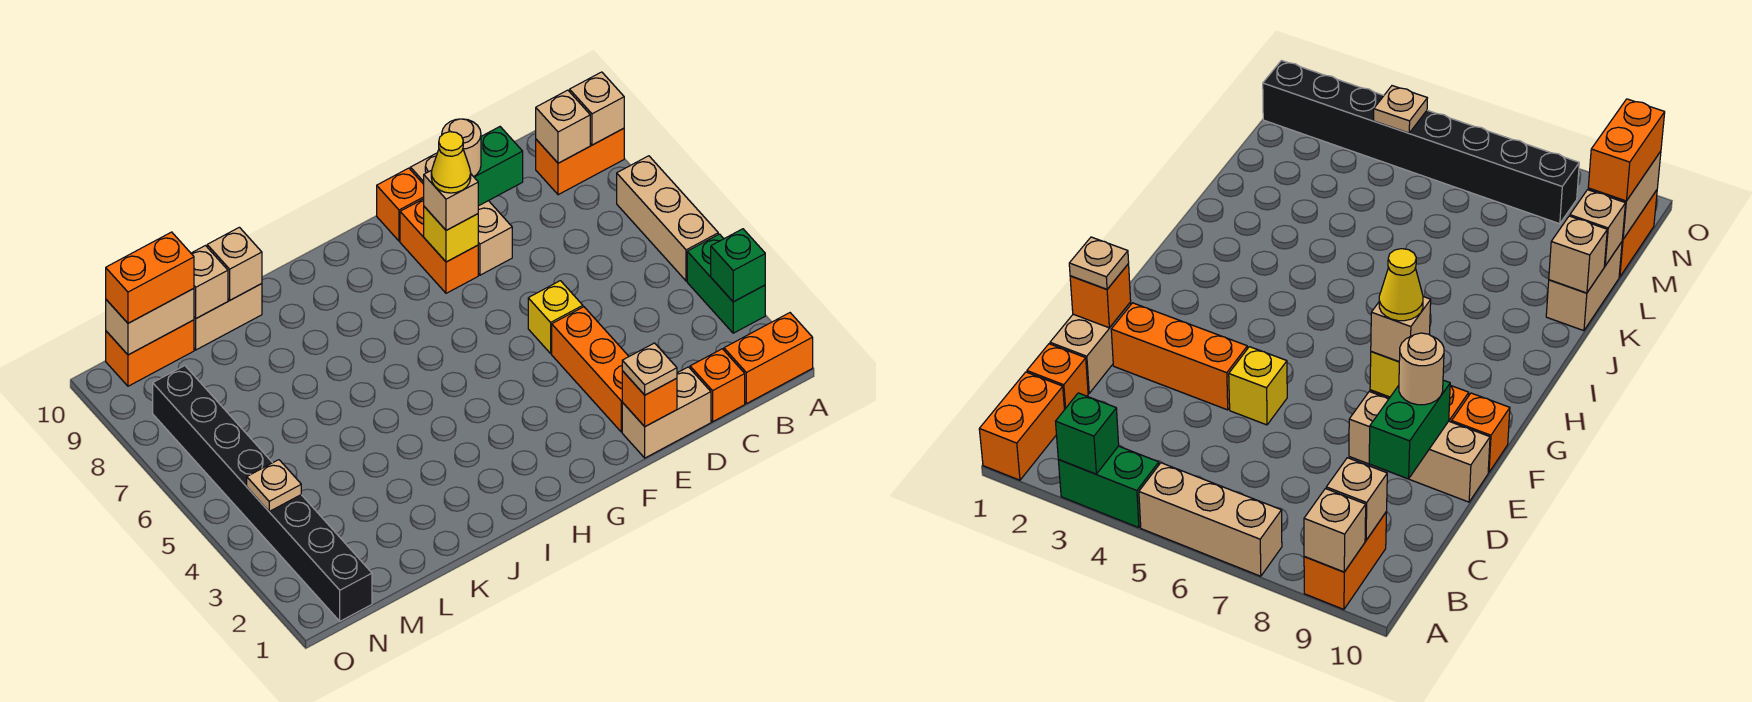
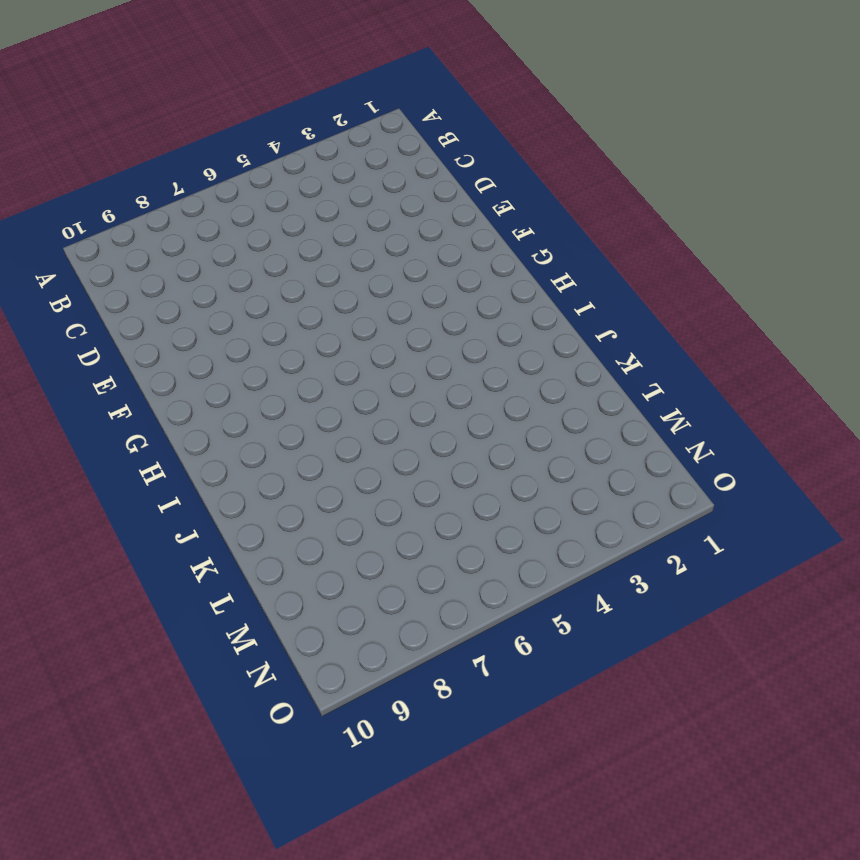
none -> orange 1x2 brick [724,313,813,404]
none -> green 1x2 brick [687,234,765,333]
none -> tan 1x3 brick [617,156,718,281]

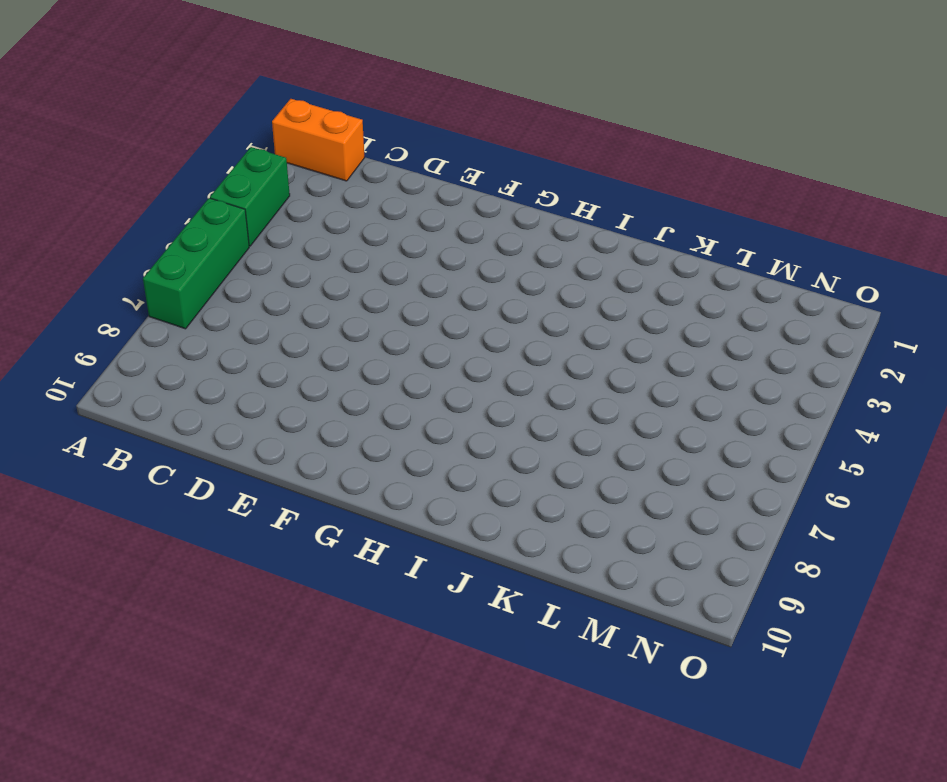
green 1x3 brick [143,198,249,329] -> tan 1x3 brick [617,156,718,281]
none -> orange 1x2 brick [536,128,624,195]
none -> orange 1x1 brick [690,349,745,422]
none -> tan 1x2 brick [622,367,711,458]

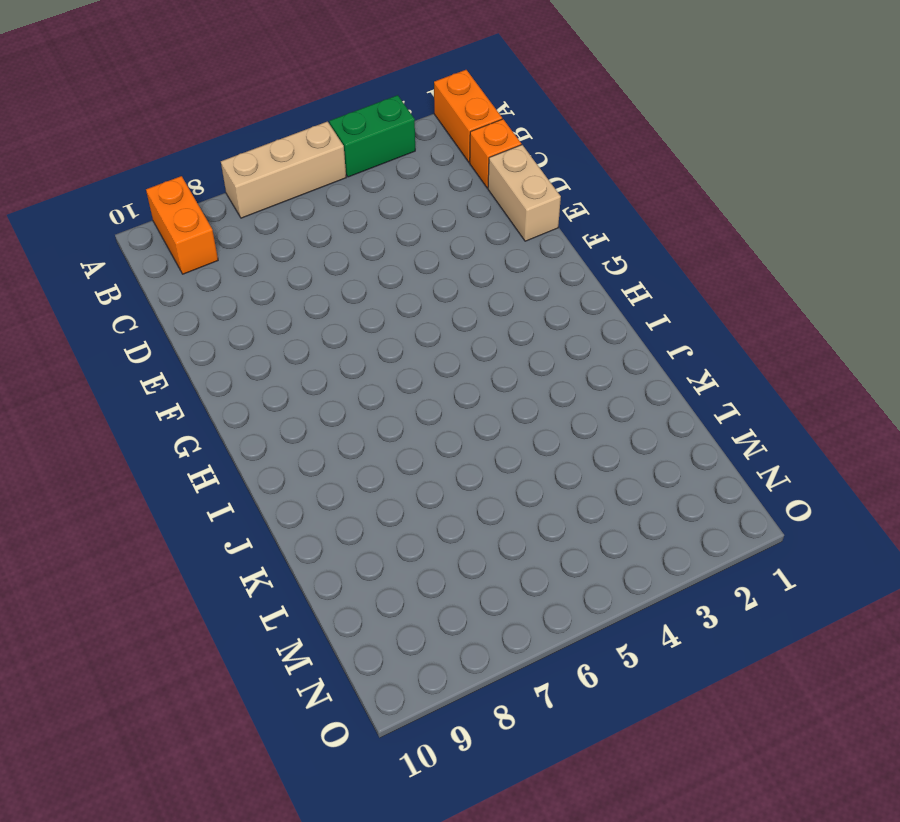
none -> orange 1x3 brick [552,307,629,432]
none -> yellow 1x1 brick [528,281,583,353]
none -> tan 1x3 brick [410,153,512,275]

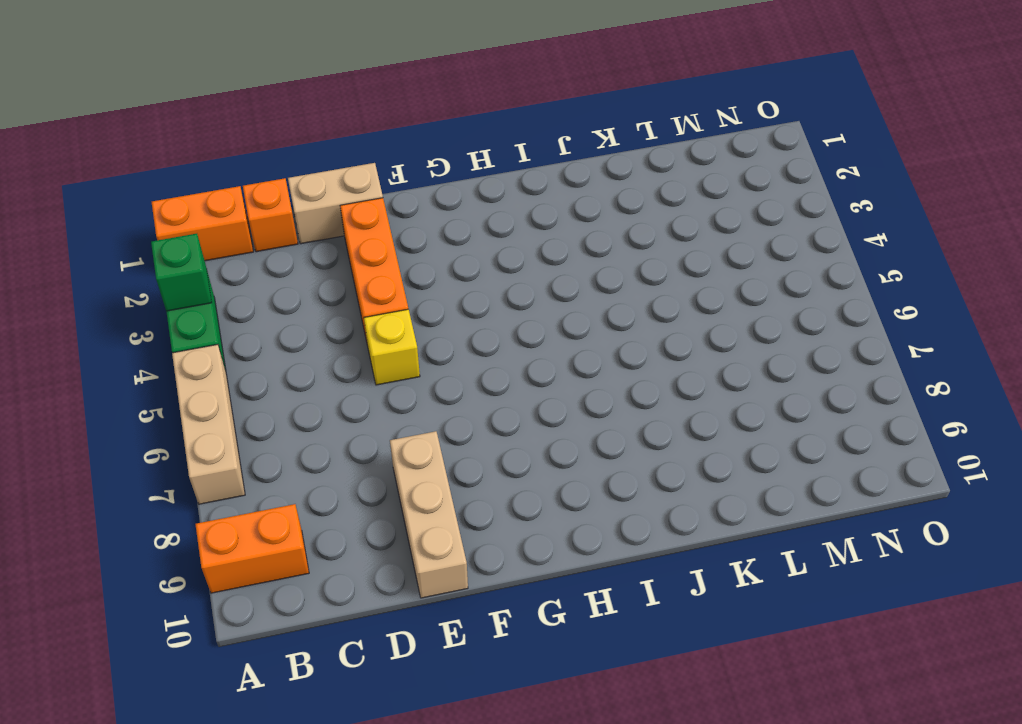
none -> orange 1x2 brick [400,199,478,293]
none -> orange 1x1 brick [377,168,424,241]
none -> tan 1x2 brick [194,284,262,350]

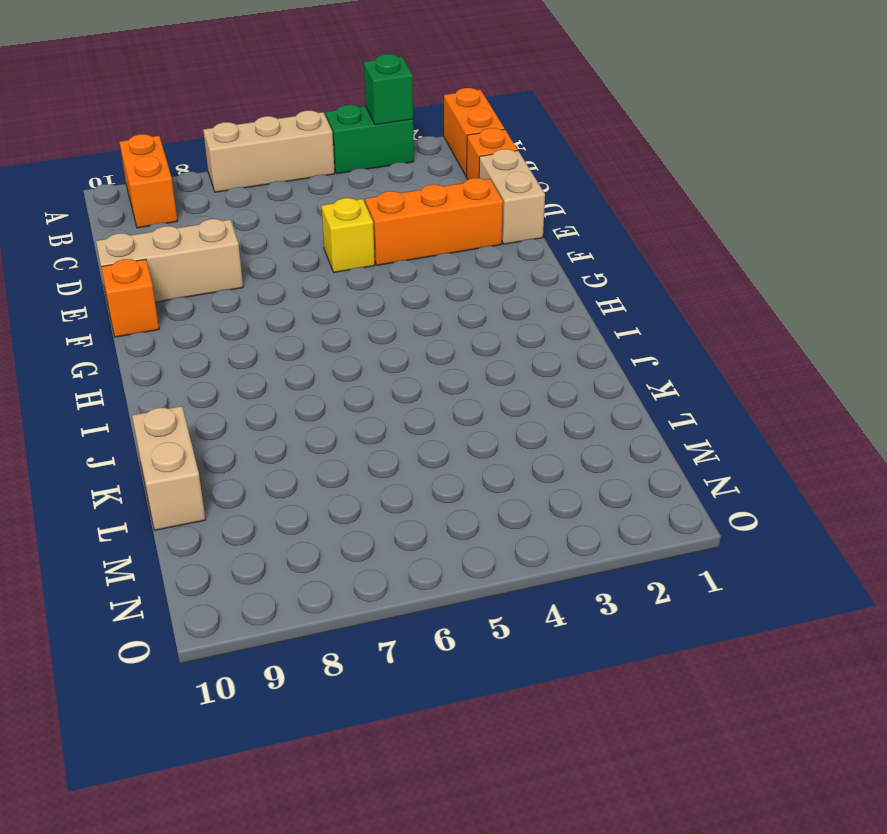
none -> orange 1x2 brick [400,199,478,293]
none -> orange 1x2 brick [106,320,194,386]
none -> black 1x8 brick [153,366,372,621]

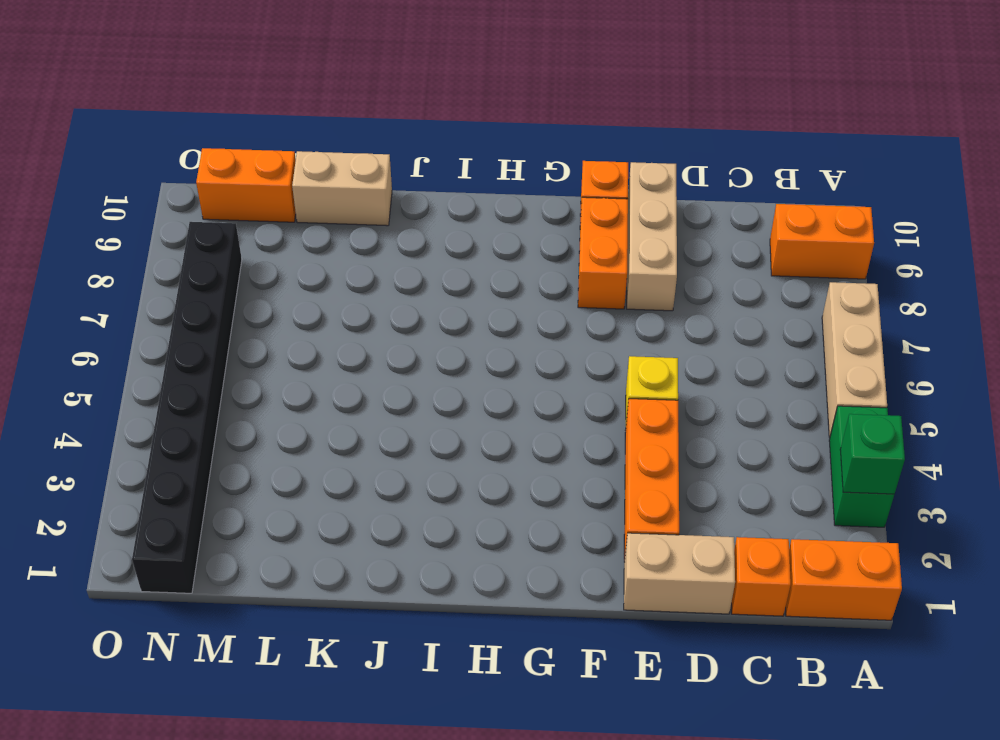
none -> tan 1x1 brick [570,72,624,145]
none -> tan 1x1 brick [536,90,590,163]
none -> green 1x2 brick [474,127,523,206]

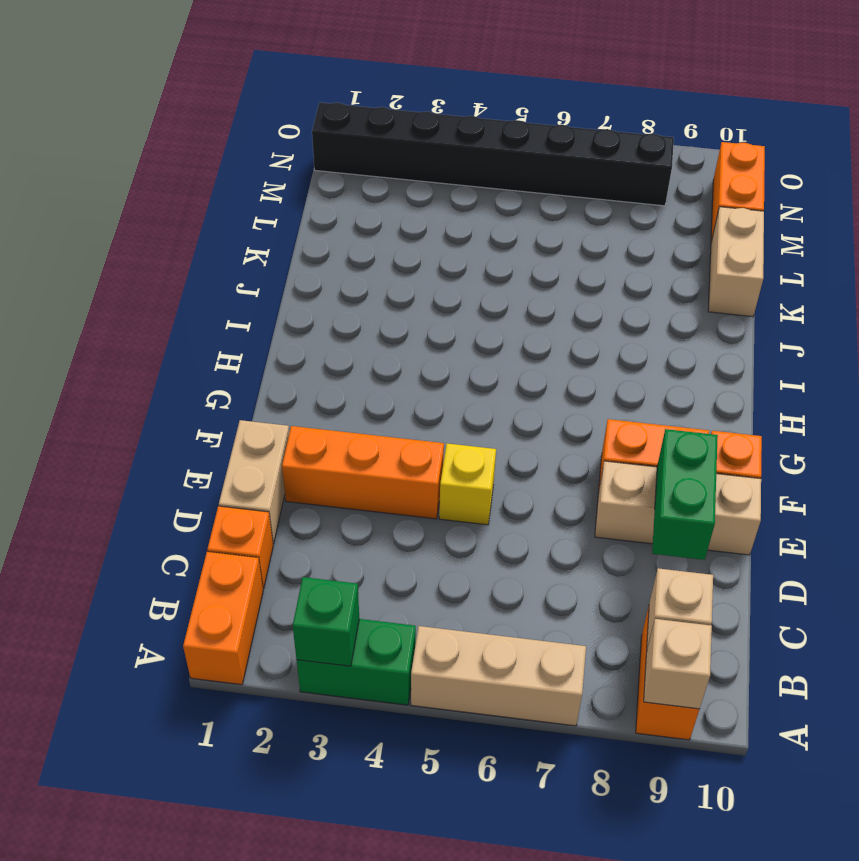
none -> orange 1x1 brick [622,371,677,427]
none -> yellow 1x1 brick [424,207,478,262]
none -> tan 1x1 brick [207,227,262,300]

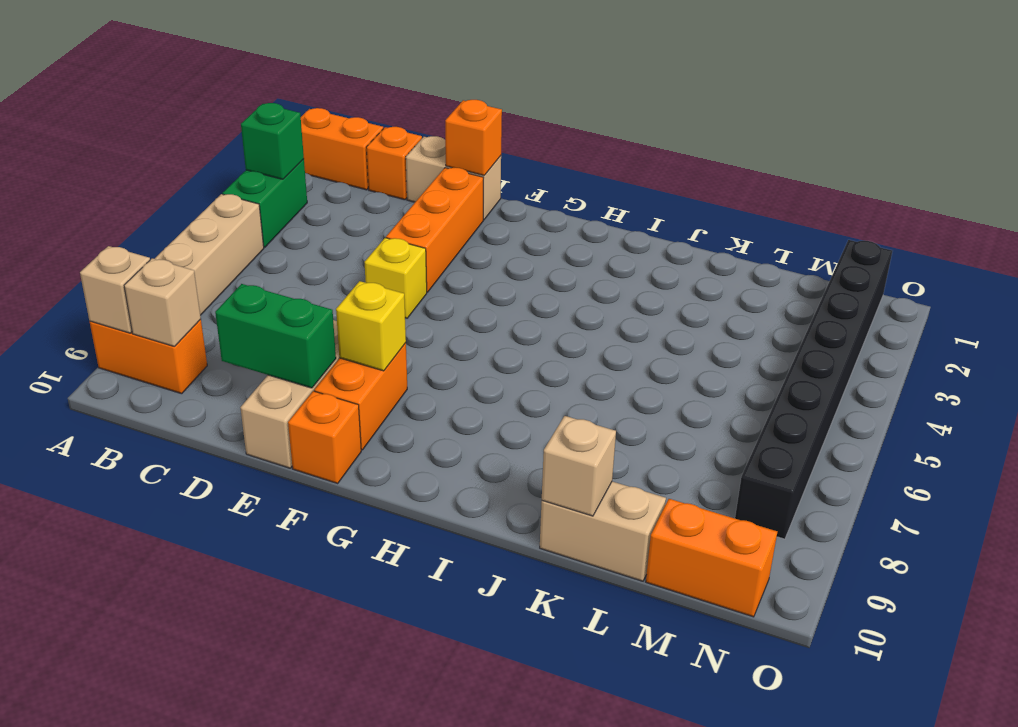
none -> tan 1x1 brick [191,246,228,318]
none -> tan 1x2 brick [106,289,194,355]
none -> tan 1x1 plate [247,460,301,511]

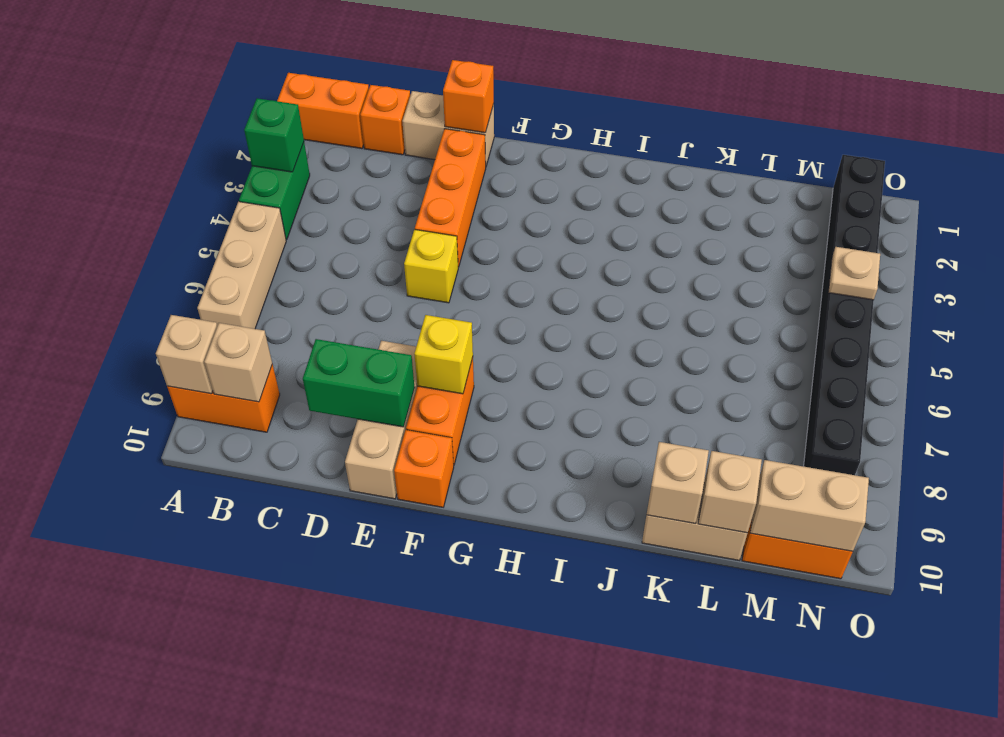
none -> tan 1x1 plate [622,343,677,395]
none -> tan 1x1 round brick [442,119,481,177]
none -> tan 1x1 brick [424,170,478,230]

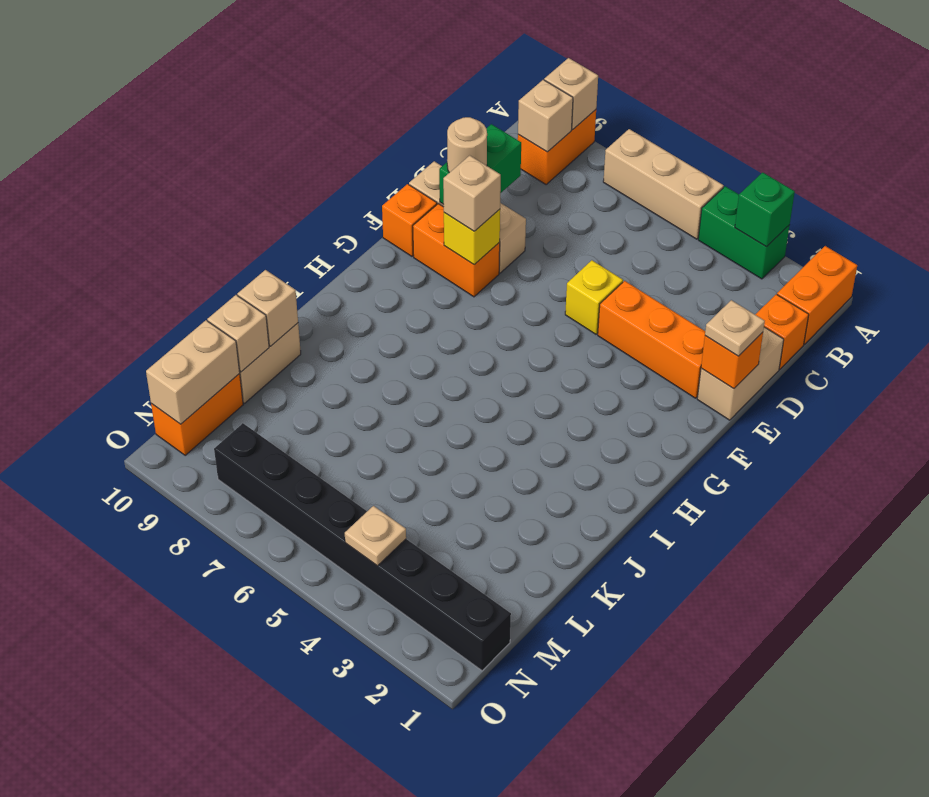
none -> orange 1x2 brick [106,232,194,323]
none -> yellow 1x1 cone [431,132,471,193]

